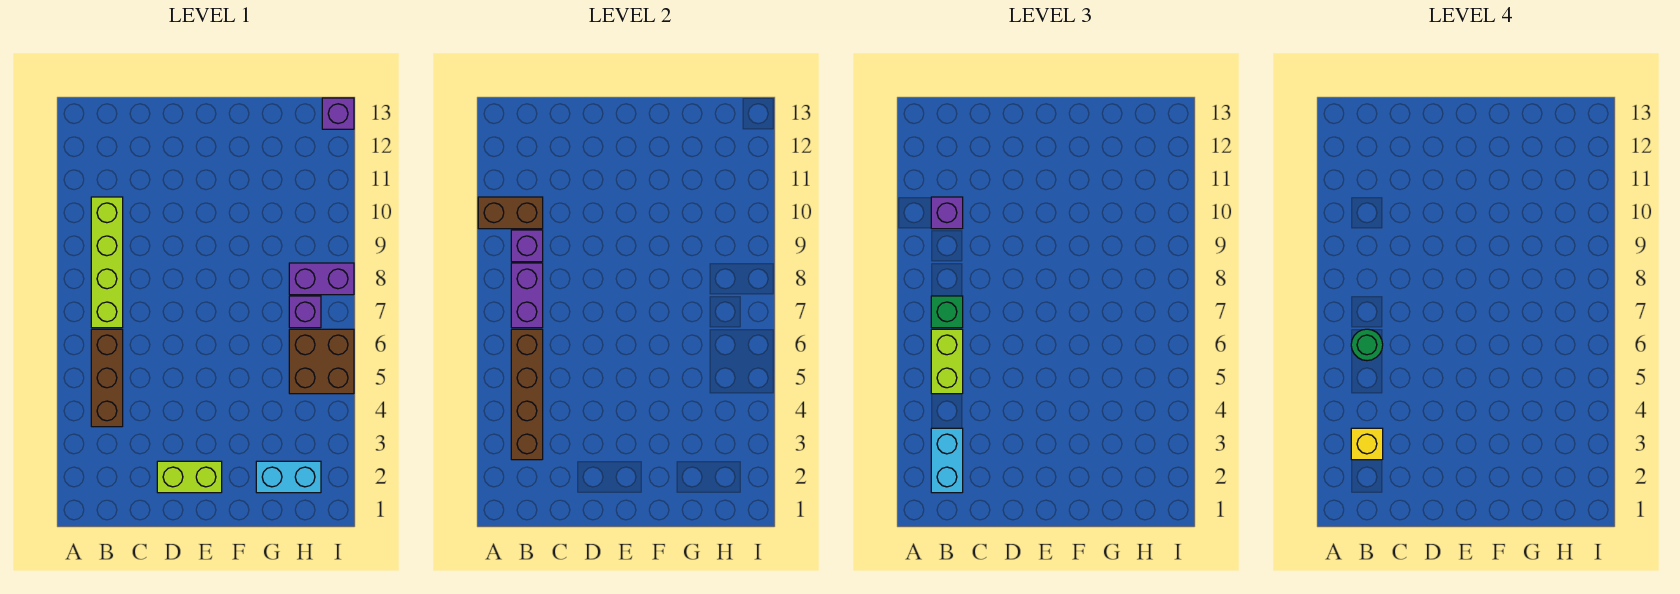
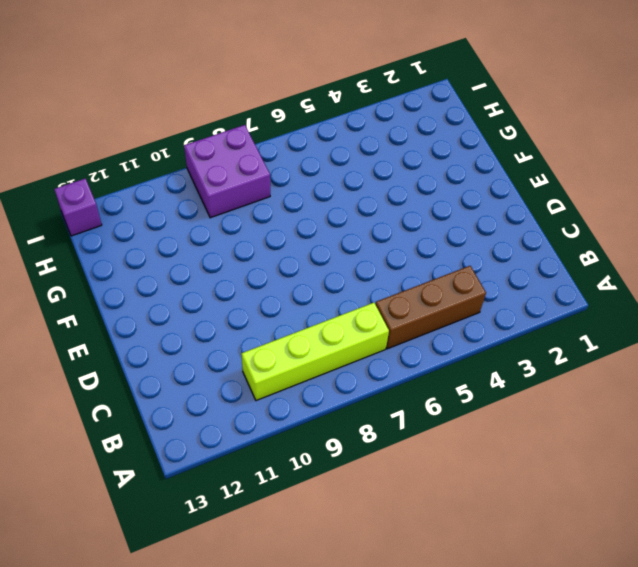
purple 2x2 brick [184,125,270,218] -> purple 1x2 brick [289,263,354,295]
none -> lime 1x2 brick [157,461,222,493]
none -> cyan 1x2 brick [256,461,321,493]
none -> brown 2x2 brick [289,329,354,394]

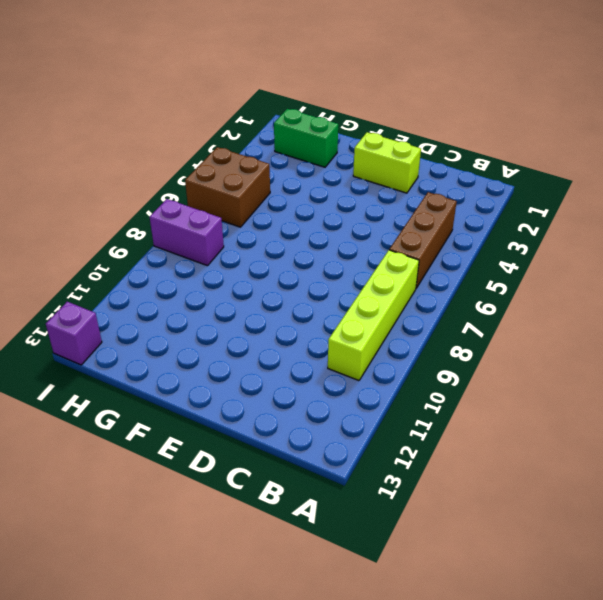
green 1x2 brick [274,109,338,167] -> cyan 1x2 brick [256,461,321,493]
none -> purple 1x1 brick [289,296,321,328]
none -> brown 1x2 brick [478,197,543,229]
none -> brown 1x4 brick [511,329,543,460]

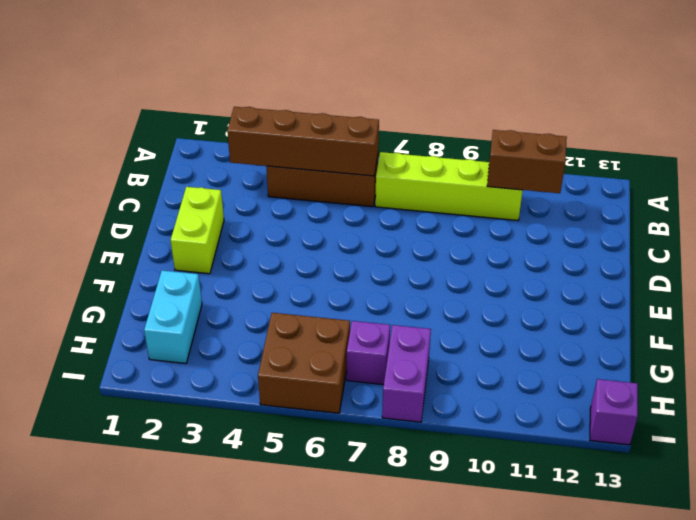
brown 1x2 brick [487,130,567,193] -> brown 1x2 brick turned to [478,197,543,229]
none -> purple 1x2 brick [511,263,543,328]
none -> purple 1x1 brick [511,230,543,262]
none -> cyan 1x2 brick [931,428,963,493]

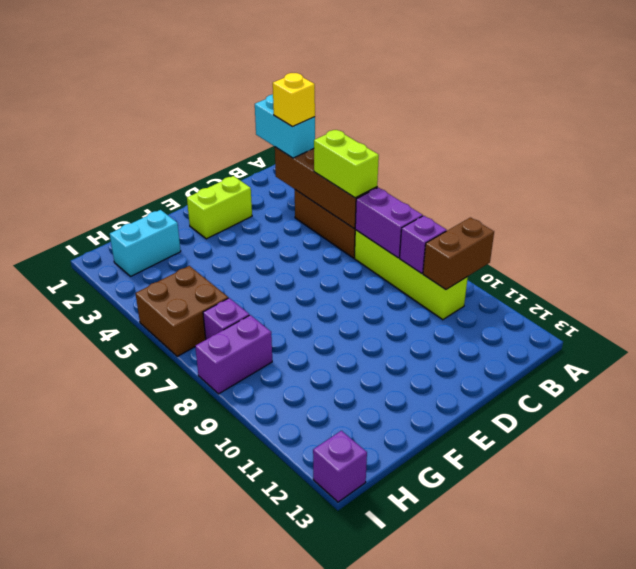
none -> green 1x1 brick [931,296,963,328]
none -> purple 1x1 brick [931,197,963,229]
none -> green 1x1 round brick [1351,329,1383,361]

